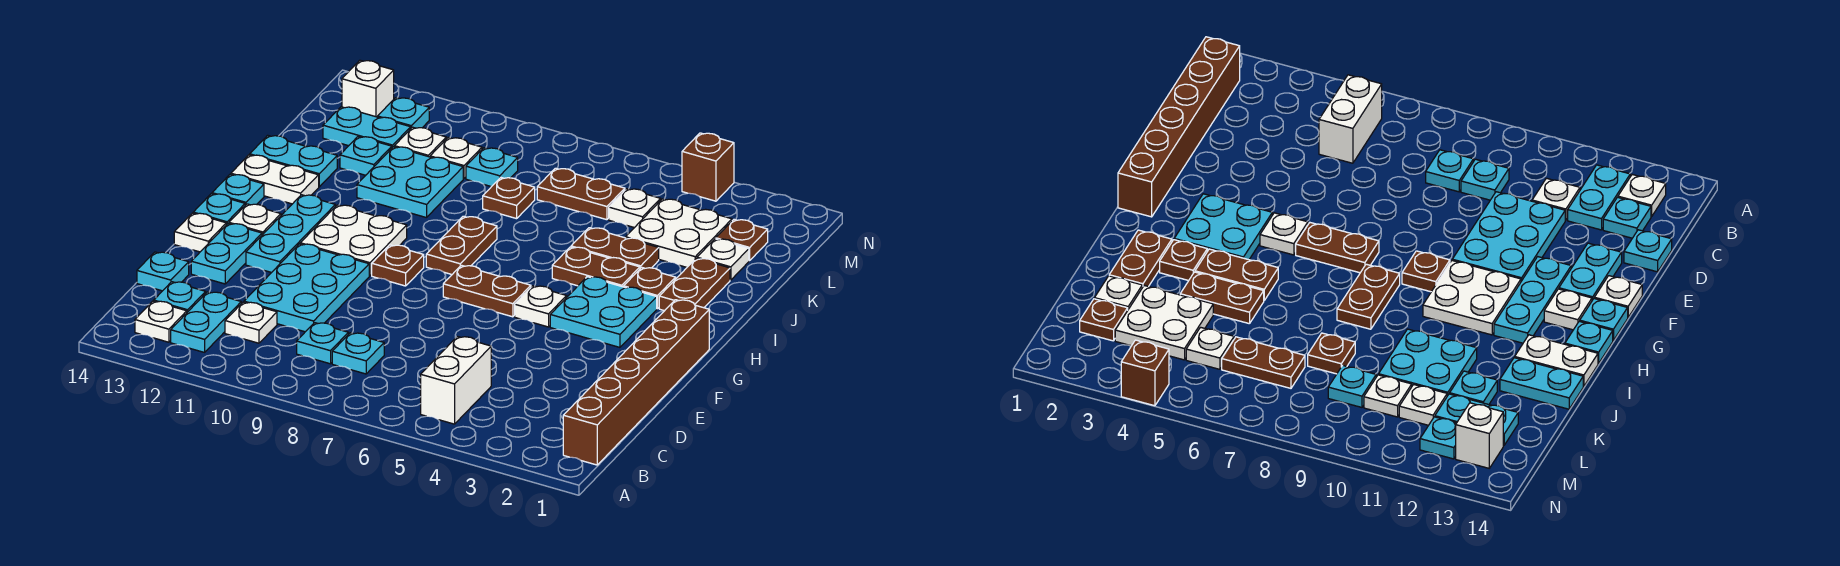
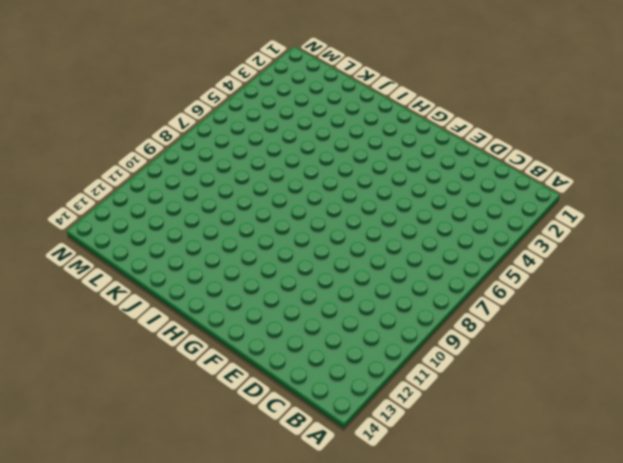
none -> brown 1x6 brick [563,300,709,465]
none -> white 1x2 brick [421,337,491,424]
none -> cyan 1x2 plate [171,292,241,352]
none -> white 1x1 plate [135,301,187,342]

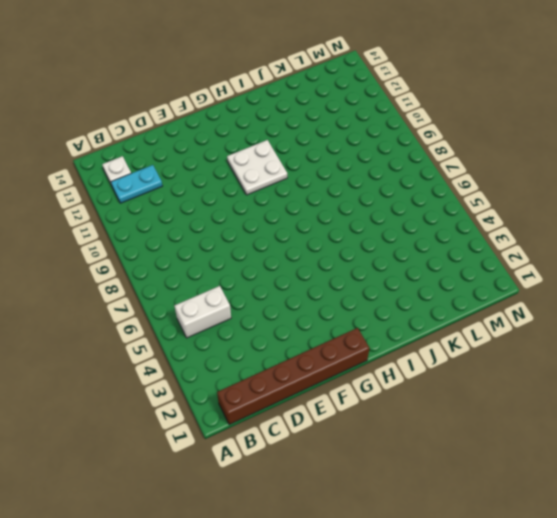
none -> cyan 1x1 plate [332,333,384,374]
none -> cyan 1x1 plate [297,323,348,364]
none -> white 1x1 plate [225,302,277,343]
none -> cyan 1x1 plate [154,282,206,312]

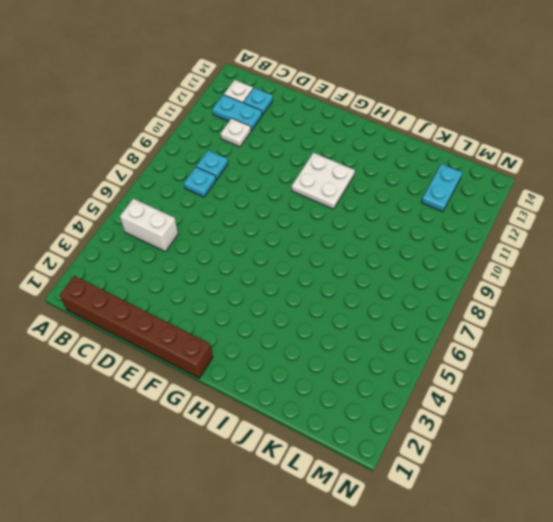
none -> cyan 2x3 plate [244,244,369,332]
none -> cyan 1x1 plate [137,252,189,291]
none -> cyan 1x2 plate [191,223,262,284]
none -> cyan 1x3 plate [246,195,335,273]

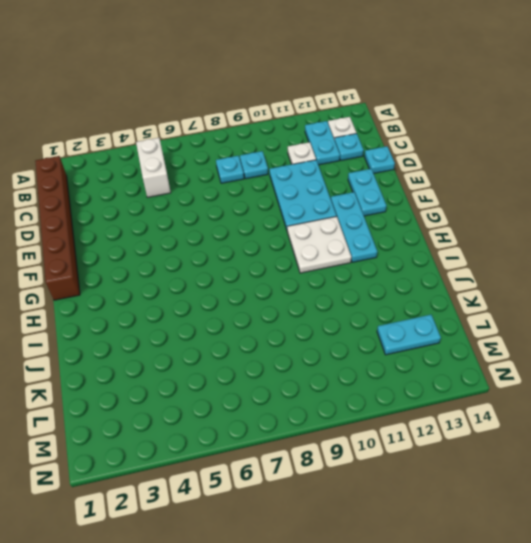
none -> white 1x1 plate [174,213,226,252]
none -> cyan 2x2 plate [550,277,657,347]
none -> white 1x1 plate [515,286,567,327]
none -> brown 1x2 plate [443,265,531,317]

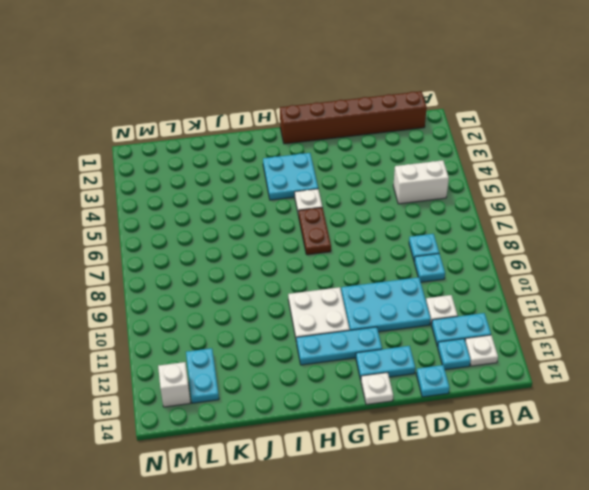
none -> brown 1x1 plate [372,245,424,286]
none -> white 1x1 plate [229,204,281,235]
none -> cyan 1x1 plate [193,194,245,225]
none -> brown 1x2 plate [426,216,497,274]

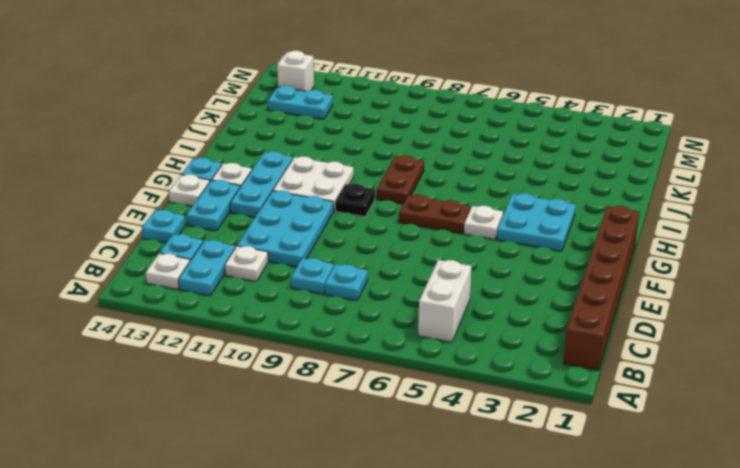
black 1x1 plate [335,184,375,217] -> brown 1x1 plate [372,245,424,286]
none -> cyan 1x1 plate [212,174,264,205]
none -> brown 1x2 plate [659,258,730,311]
none -> brown 1x1 plate [624,267,676,309]
none -> brown 1x2 plate [552,247,640,287]

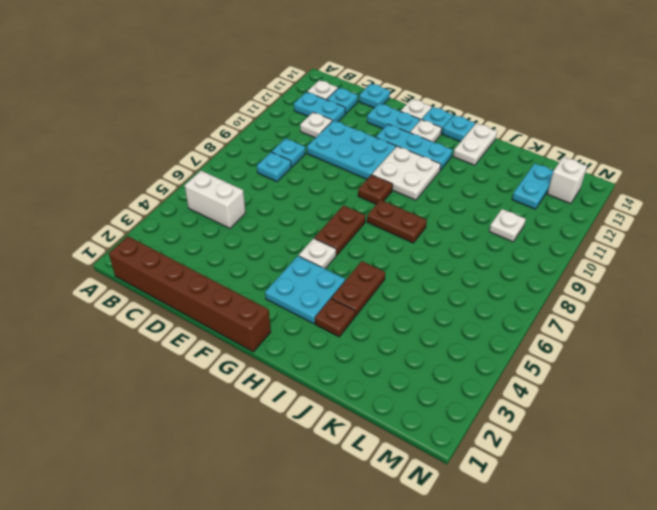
none -> brown 1x2 plate [659,258,730,311]
none -> brown 1x2 plate [571,228,659,268]
none -> cyan 2x2 plate [357,147,463,218]
none -> cyan 1x2 plate [250,135,337,187]

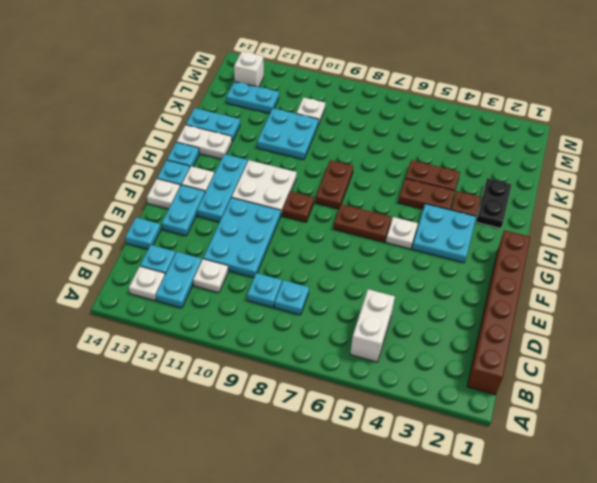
black 1x2 plate [476,178,511,228] -> brown 1x2 plate [659,258,730,311]
none -> white 1x1 plate [697,239,749,280]
none -> white 2x2 plate [626,199,732,267]
none -> brown 1x1 plate [483,178,535,219]
none -> cyan 1x1 plate [340,137,392,175]

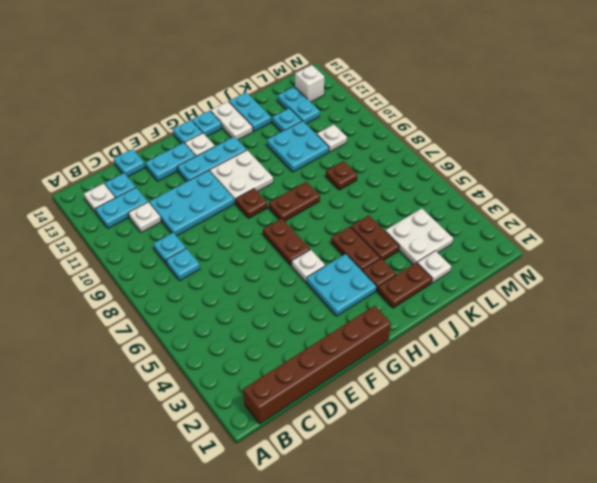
none -> white 1x2 brick [421,337,491,424]
none -> white 1x1 plate [174,213,226,252]
none -> brown 1x1 plate [716,220,768,261]
none -> white 1x1 plate [609,189,661,228]

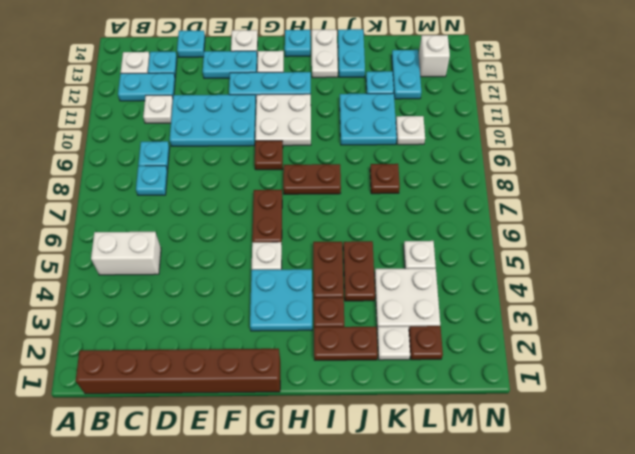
none -> cyan 1x1 plate [193,194,245,225]
none -> brown 1x2 plate [537,168,625,220]
none -> cyan 1x1 plate [466,148,518,187]
none -> white 1x1 plate [394,127,446,157]

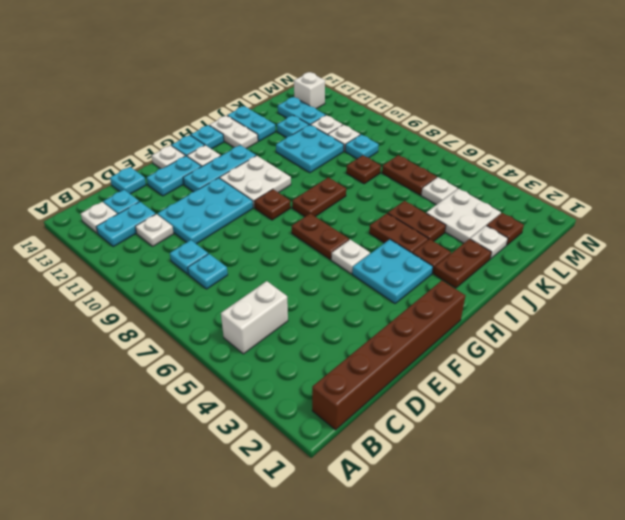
none -> cyan 1x1 plate [378,98,429,128]
none -> brown 1x1 brick [682,133,734,201]

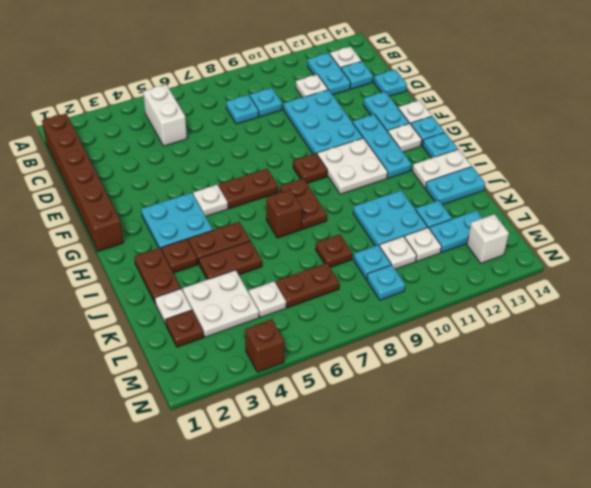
brown 1x1 brick [266,189,302,238] -> none
cyan 1x1 plate [367,265,405,300] -> cyan 1x1 plate moved to [378,98,429,128]

